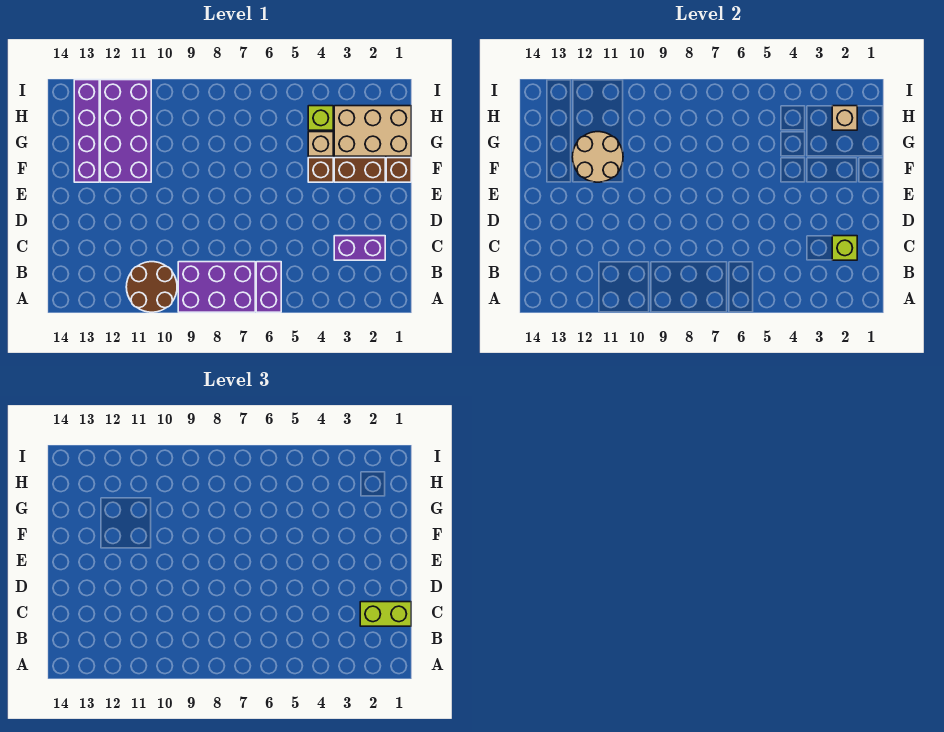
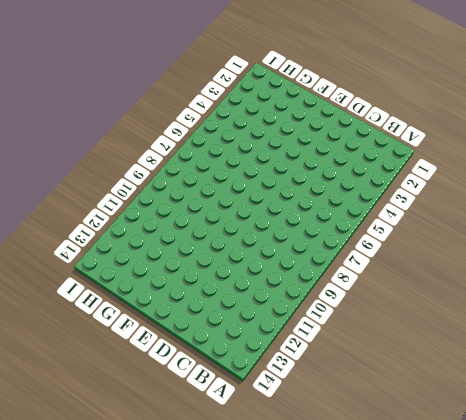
none -> purple 1x2 brick [256,262,281,312]
none -> purple 2x3 brick [178,262,255,312]
none -> brown 2x2 round brick [126,262,177,312]

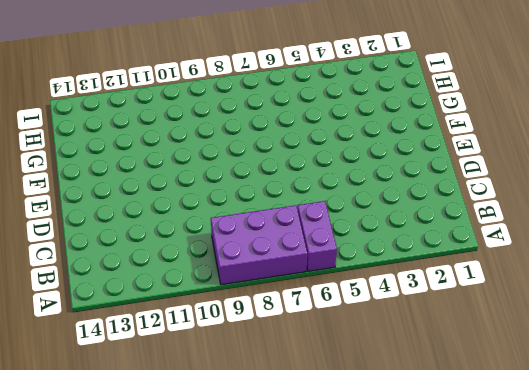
none -> brown 2x2 round brick [126,262,177,312]
none -> purple 1x2 brick [334,236,385,260]
none -> brown 1x1 brick [386,158,411,182]

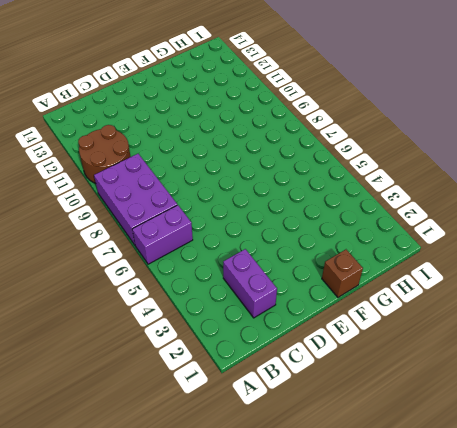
none -> brown 1x2 brick [334,158,385,182]
none -> brown 1x1 brick [308,158,333,182]
none -> purple 2x4 brick [100,80,151,182]

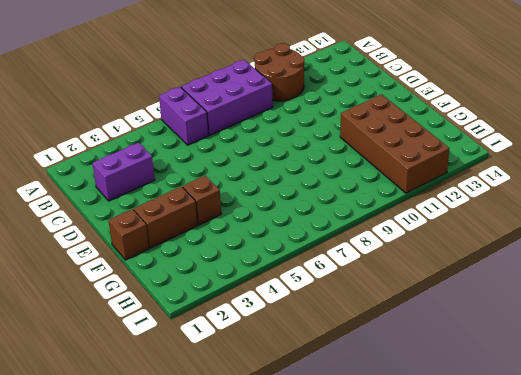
brown 2x4 brick [340,94,449,193] -> purple 2x4 brick [100,80,151,182]
none -> purple 1x4 brick [74,80,99,182]
none -> tan 2x3 brick [334,106,411,156]
none -> tan 1x1 brick [308,132,333,156]

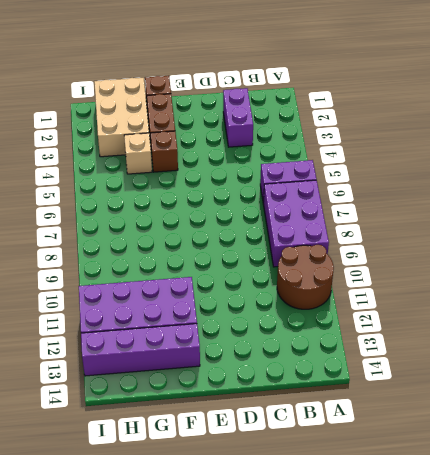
none -> lime 1x1 brick [308,106,333,130]
none -> lime 1x1 brick [832,236,857,260]
none -> tan 2x2 round brick [572,132,623,182]

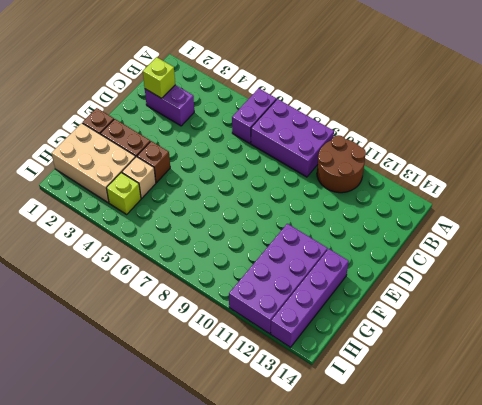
none -> tan 2x2 round brick [572,132,623,182]
none -> tan 1x1 brick [832,106,857,130]
none -> lime 1x2 brick [360,602,411,626]

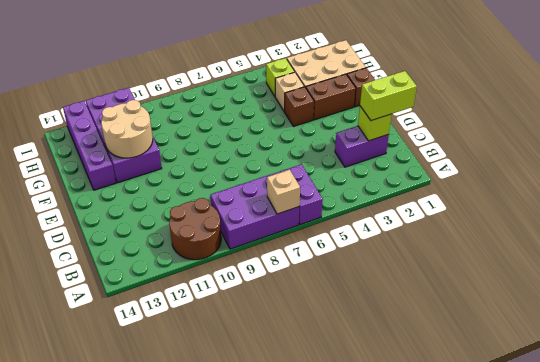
tan 1x1 brick [267,170,300,214] -> tan 1x1 brick moved to [832,106,857,130]

